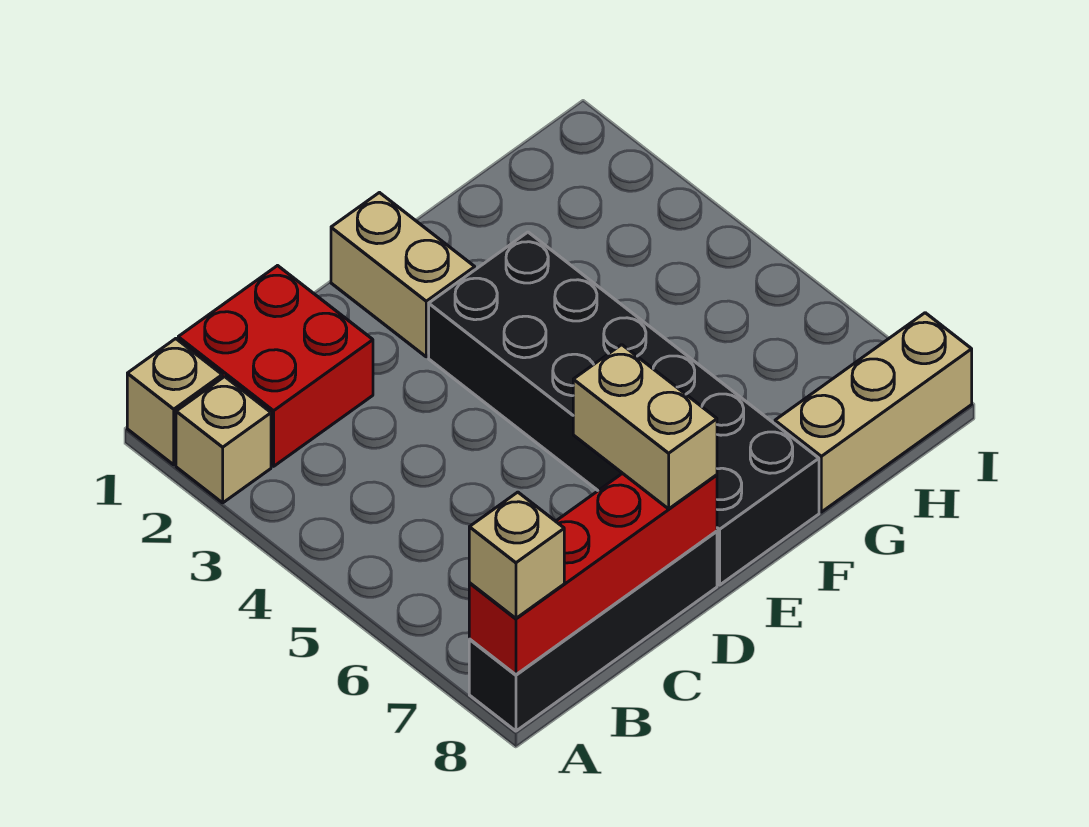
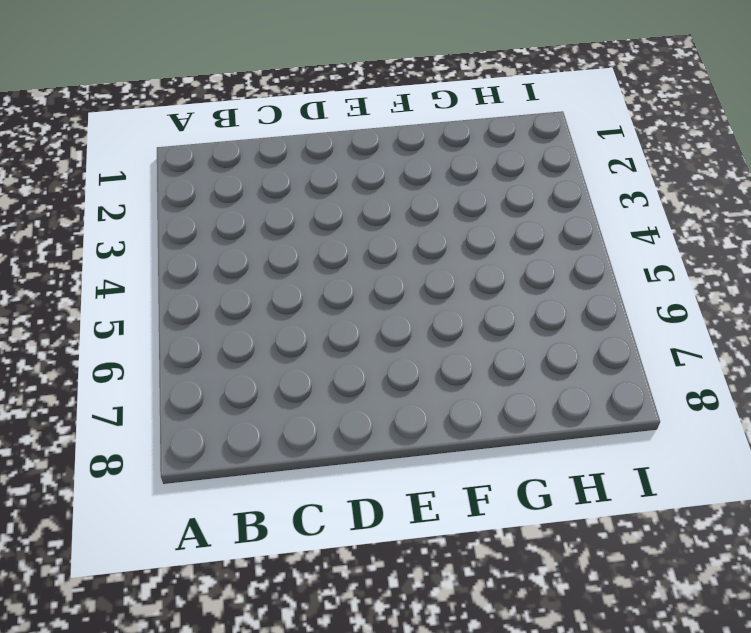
none -> tan 1x1 brick [127,339,222,465]
none -> tan 1x1 brick [176,377,271,503]

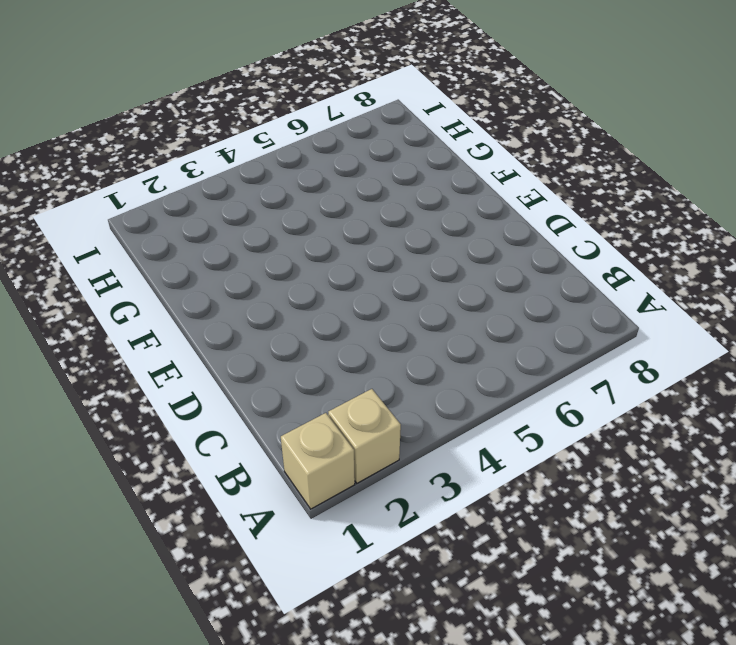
none -> black 1x4 brick [469,531,717,731]
none -> red 2x2 brick [178,266,373,466]

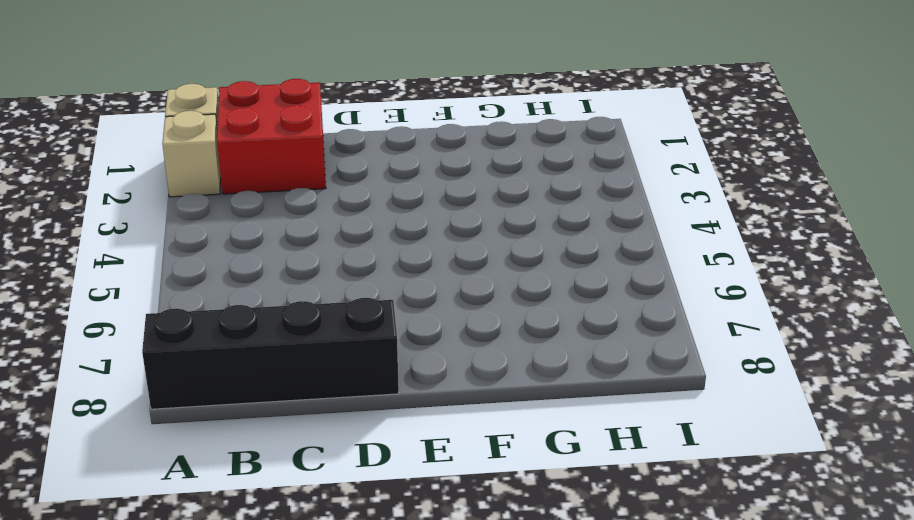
none -> tan 1x2 brick [331,193,475,357]
none -> black 2x6 brick [429,232,819,585]

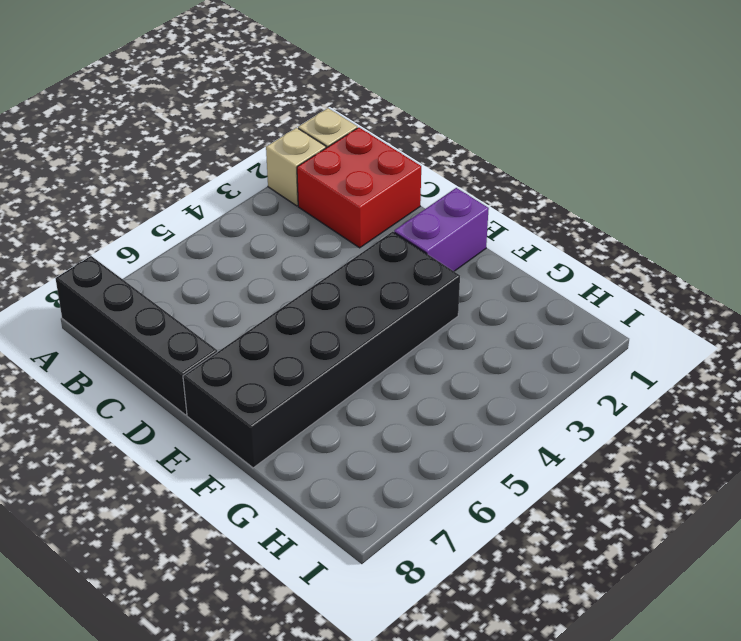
purple 1x2 brick [394,188,489,271] -> tan 1x2 brick [331,193,475,357]
none -> tan 1x3 brick [775,313,972,512]
none -> red 1x4 brick [469,473,717,675]

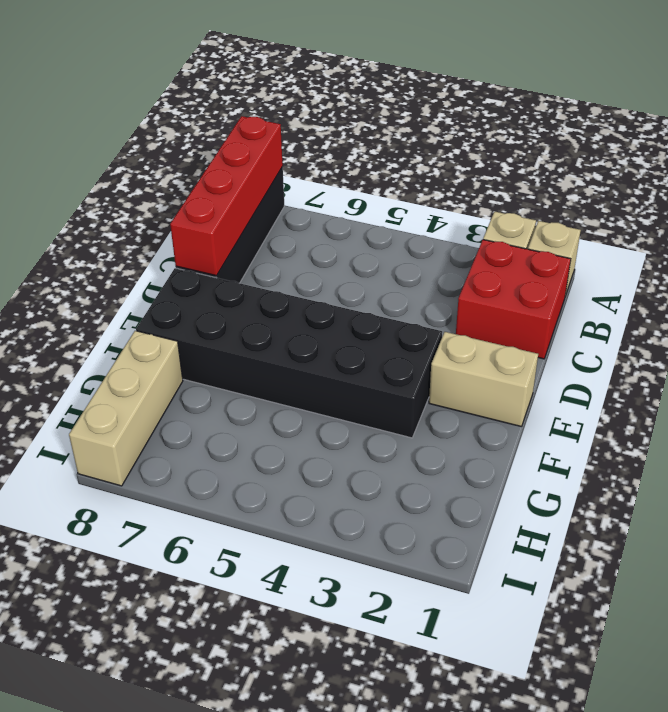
none -> tan 1x1 brick [469,492,564,618]
none -> tan 1x2 brick [573,345,717,509]

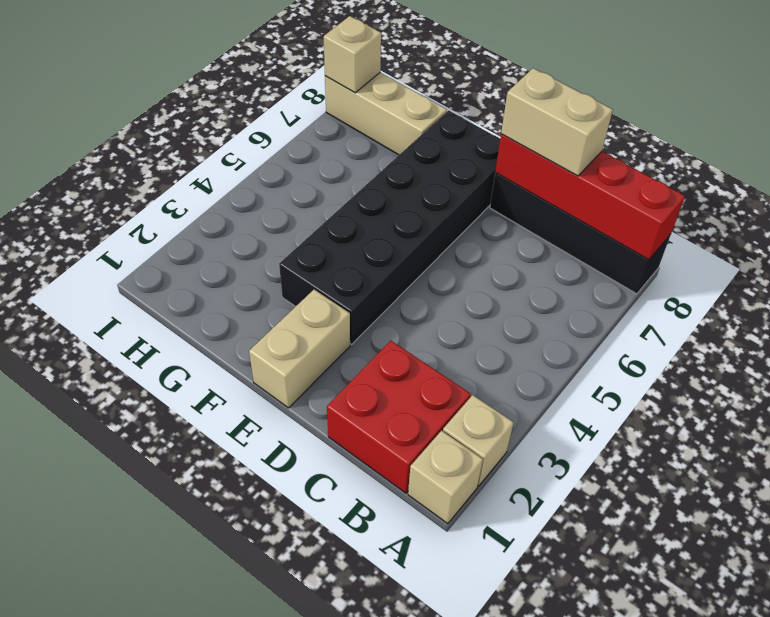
tan 1x2 brick [501,68,613,176] -> tan 1x2 brick turned to [573,345,717,509]
tan 1x1 brick [324,16,381,93] -> tan 1x1 brick moved to [469,492,564,618]

